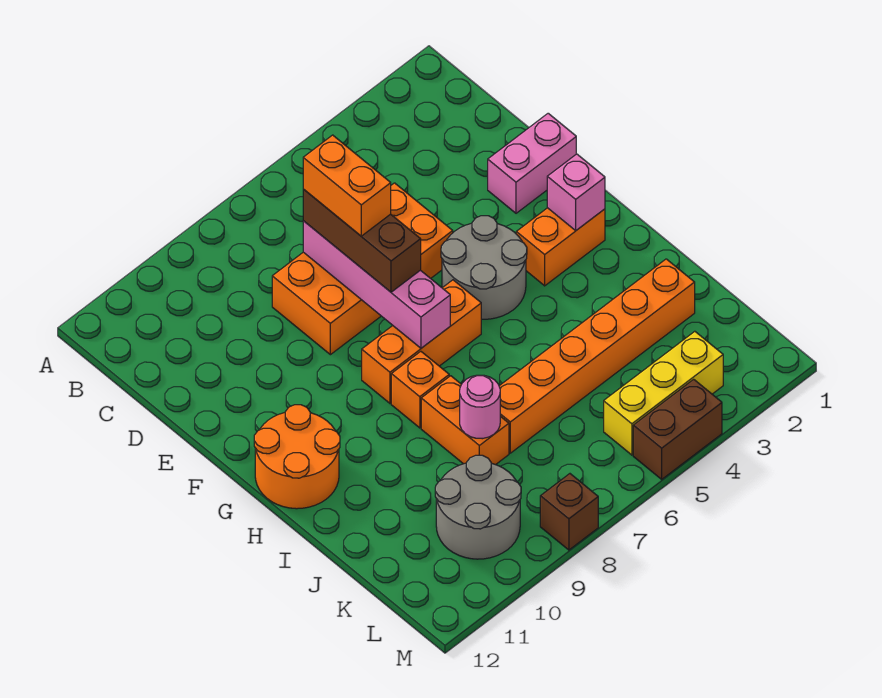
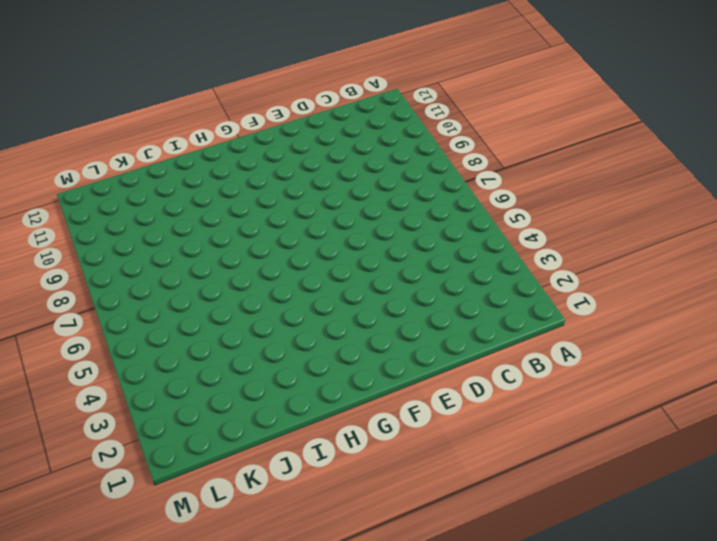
none -> orange 2x4 brick [272,183,453,355]
none -> pink 1x2 brick [488,113,576,213]
none -> grey 2x2 round brick [441,216,527,319]

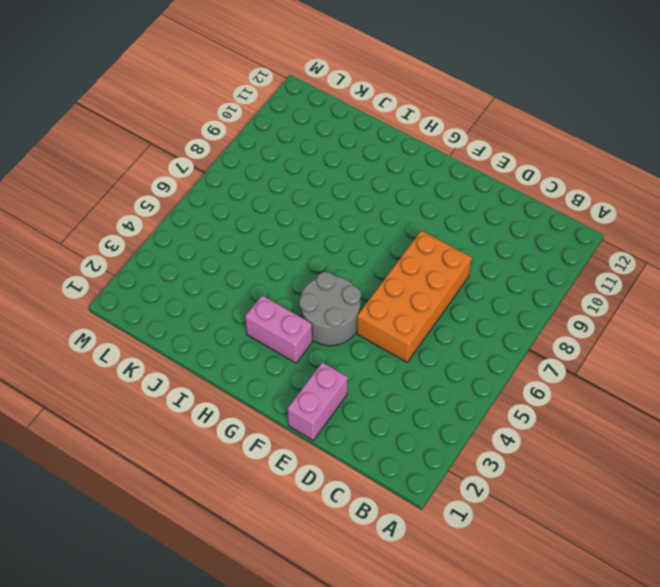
pink 1x2 brick [245,296,312,363] -> orange 1x2 brick [516,208,605,286]
none -> orange 1x3 brick [362,280,481,403]
none -> orange 2x2 round brick [254,405,340,509]
none -> orange 1x1 brick [391,351,449,428]

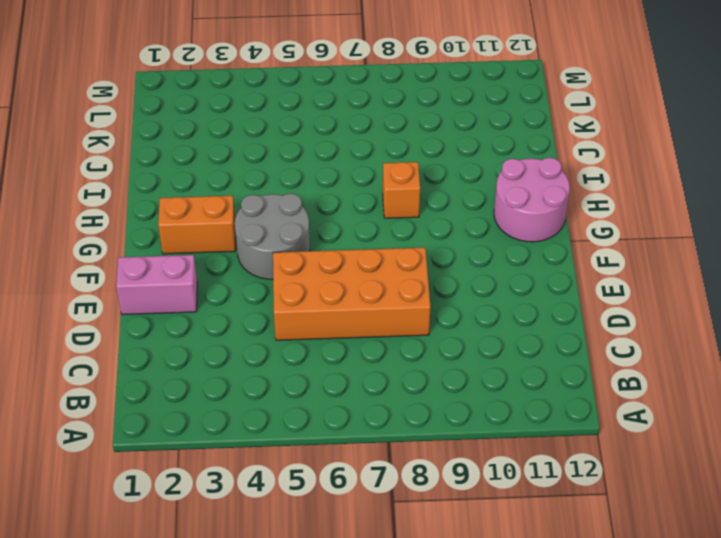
pink 2x2 round brick [494,158,570,242] -> orange 2x2 round brick [254,405,340,509]
none -> orange 1x3 brick [362,280,481,403]
none -> orange 1x2 brick [421,376,509,465]
none -> orange 1x6 brick [499,259,695,453]

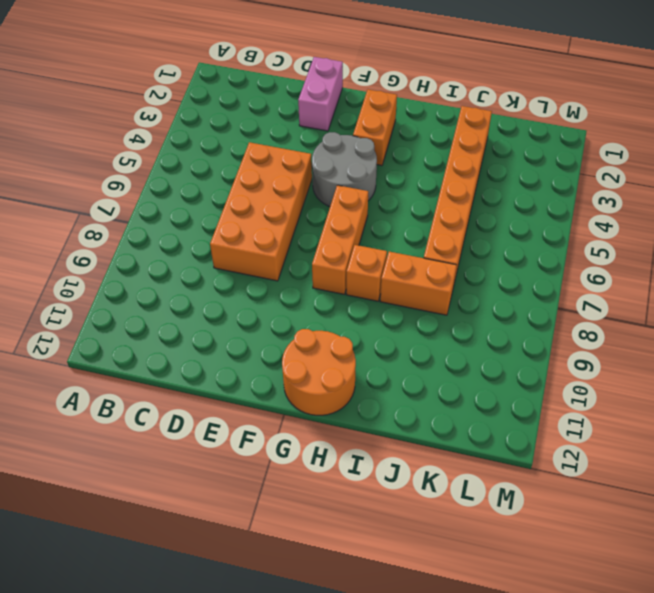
none -> grey 2x2 round brick [435,455,521,559]
none -> yellow 1x3 brick [604,331,723,455]
none -> brown 1x2 brick [633,379,722,479]

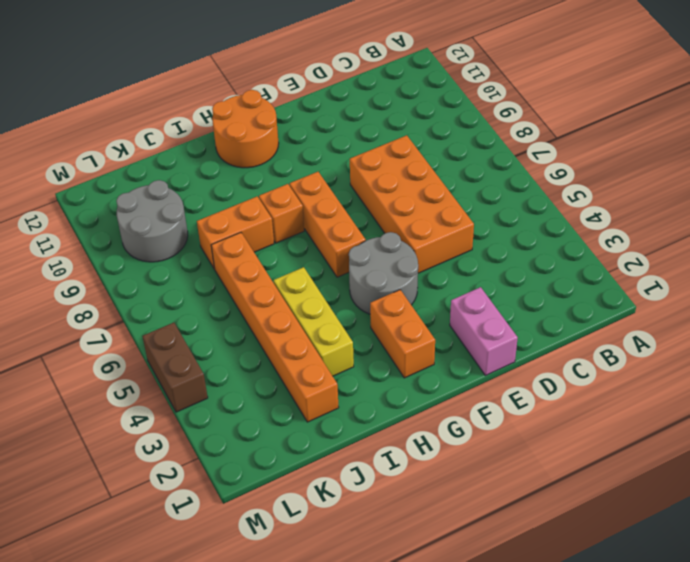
yellow 1x3 brick [274,267,354,376] -> yellow 1x3 brick moved to [604,331,723,455]
none -> brown 1x1 brick [540,474,598,550]
none -> pink 1x4 brick [303,221,450,348]
none -> pink 1x1 brick [547,154,605,230]

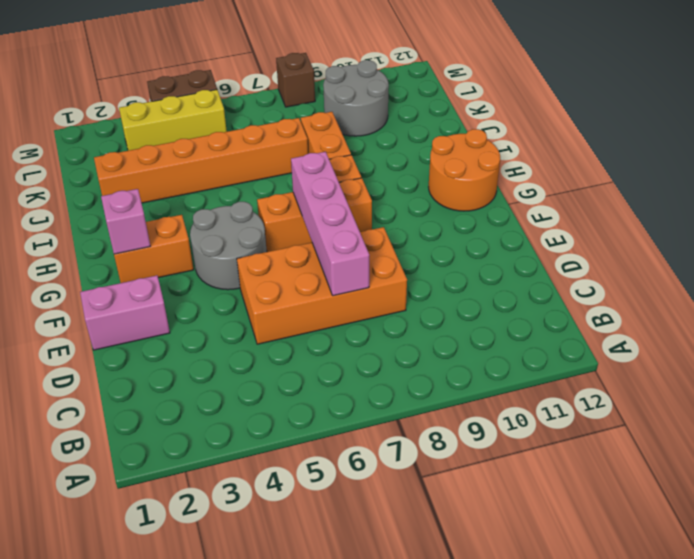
none -> pink 1x1 round brick [460,375,500,439]
none -> brown 1x3 brick [303,189,421,292]
none -> orange 1x2 brick [303,135,391,236]

